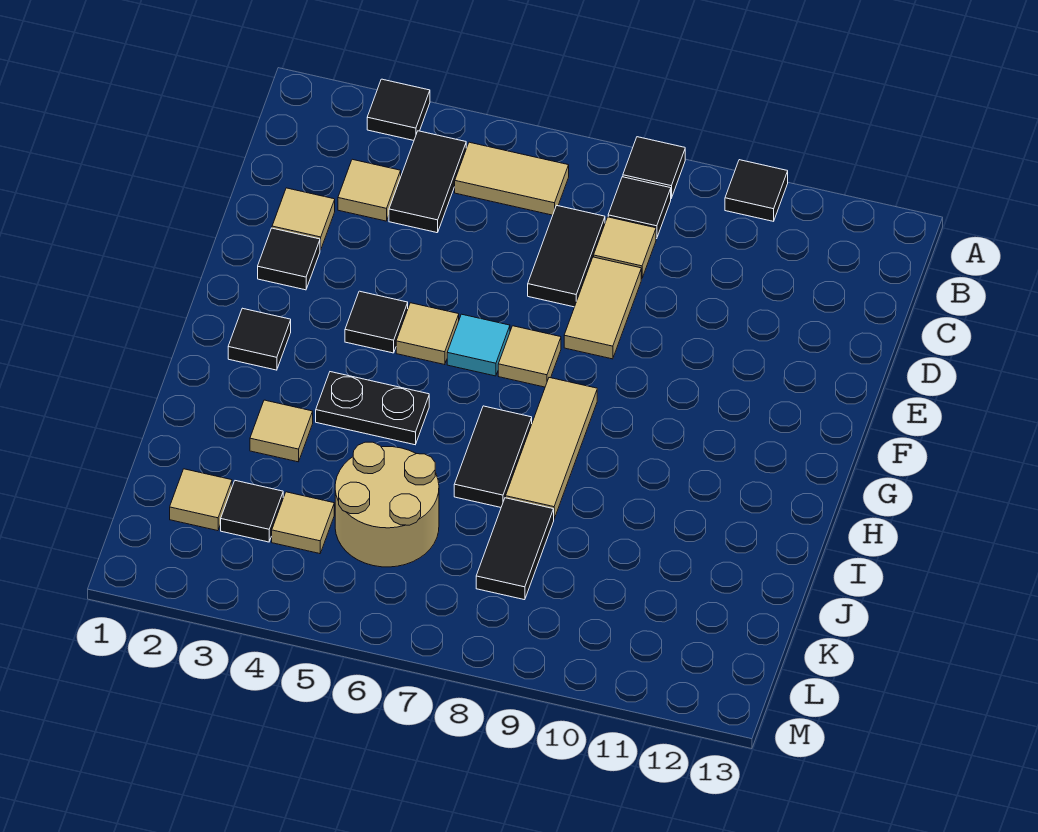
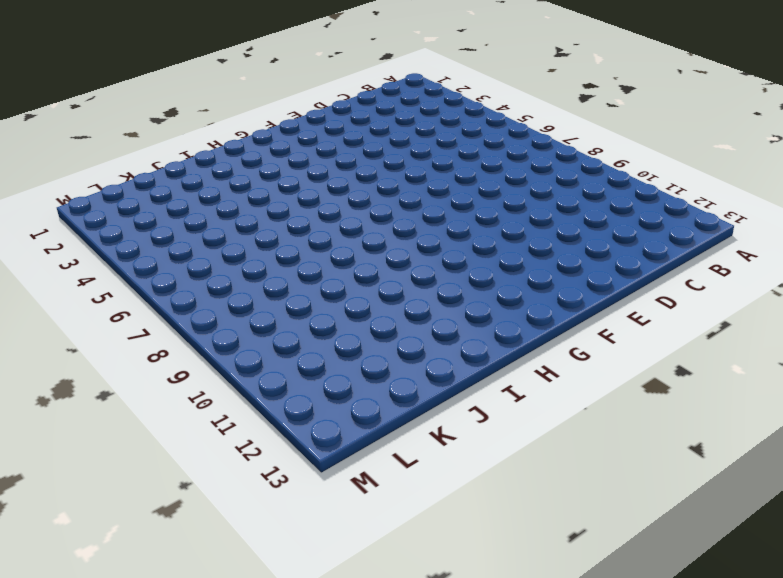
none -> black 1x1 tile [367,79,430,140]
none -> black 1x1 tile [623,137,685,198]
none -> black 1x1 tile [725,160,788,221]

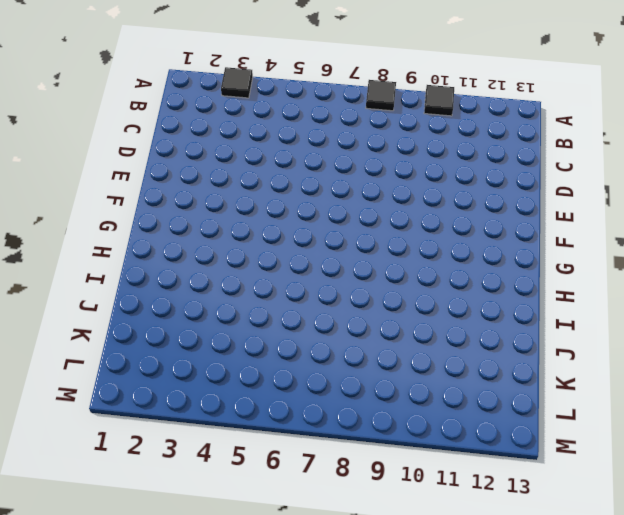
none -> black 1x2 tile [389,131,466,233]
none -> tan 1x2 tile [455,142,569,215]
none -> black 1x1 tile [608,177,671,239]

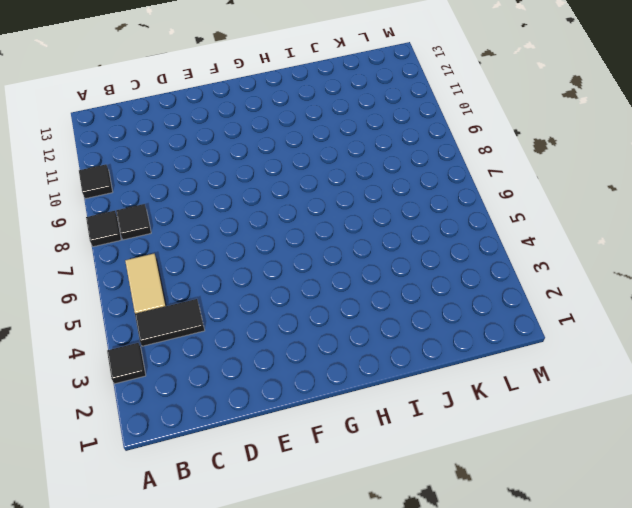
none -> tan 1x1 tile [338,159,401,221]
none -> black 1x2 tile [528,206,605,307]
none -> tan 1x1 tile [594,217,656,279]

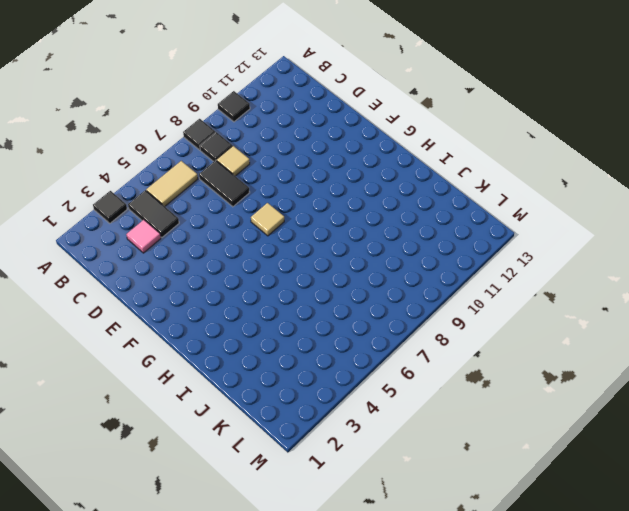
pink 1x1 tile [126,220,161,253] -> tan 1x1 tile [338,159,401,221]
none -> tan 1x1 tile [272,188,335,250]
none -> tan 1x2 tile [564,257,641,359]
none -> black 1x1 tile [258,228,320,290]

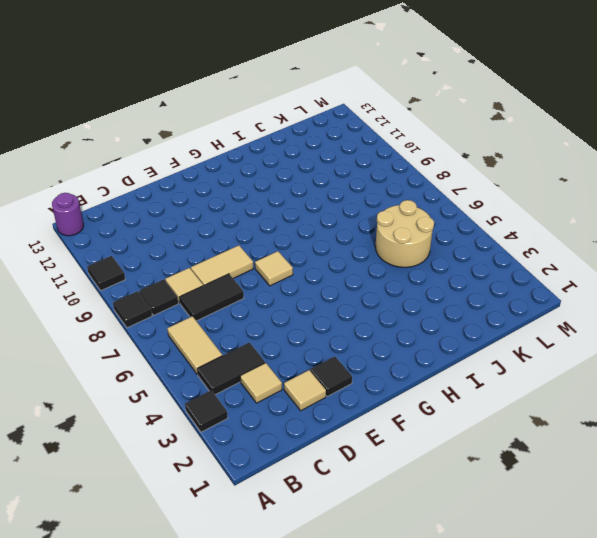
purple 1x1 round brick [52,193,84,236] -> none
none -> black 1x1 tile [345,291,408,353]
none -> tan 1x1 tile [396,303,459,365]
none -> cyan 1x1 tile [447,314,510,376]

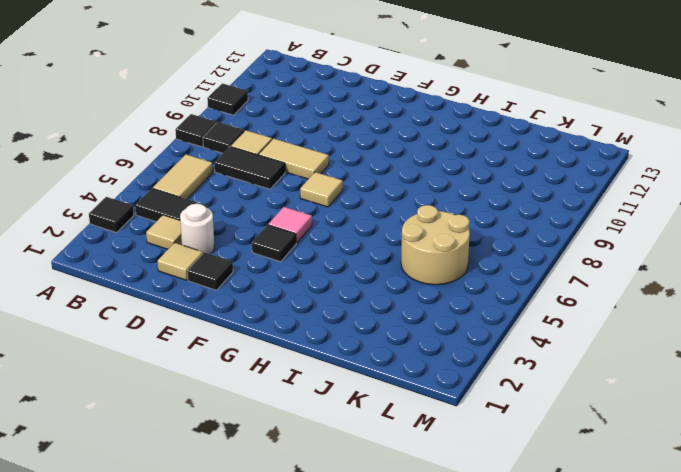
white 1x1 round brick [180,204,214,254] -> none
pink 1x1 tile [268,207,312,243] -> tan 1x1 tile [396,303,459,365]
none -> cyan 1x1 tile [447,314,510,376]
none -> black 1x1 tile [228,308,291,370]
none -> tan 1x3 tile [506,378,597,518]

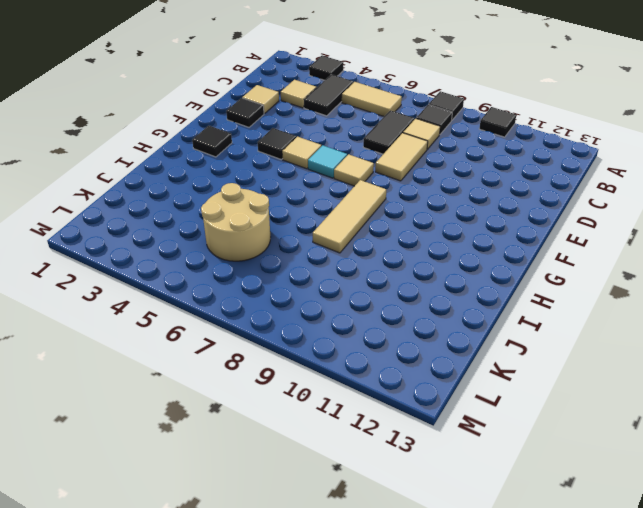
none -> black 1x2 plate [316,372,429,445]
none -> black 1x2 tile [454,406,532,507]
none -> tan 1x1 tile [250,400,313,462]

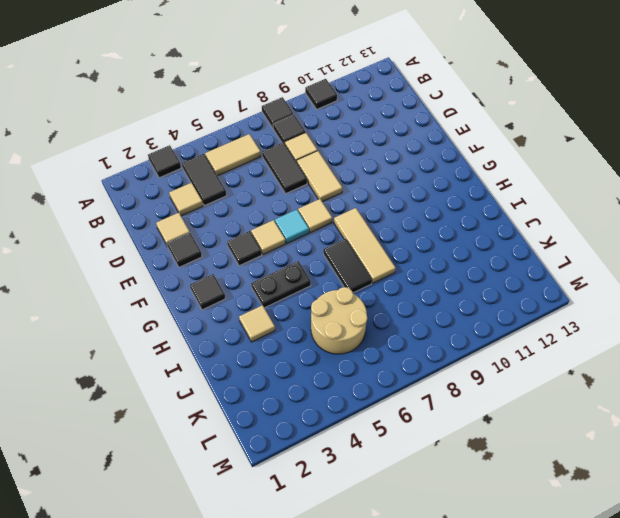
none -> black 1x2 tile [476,498,554,600]
none -> tan 1x1 tile [170,469,232,531]
none -> black 1x1 tile [221,481,283,542]

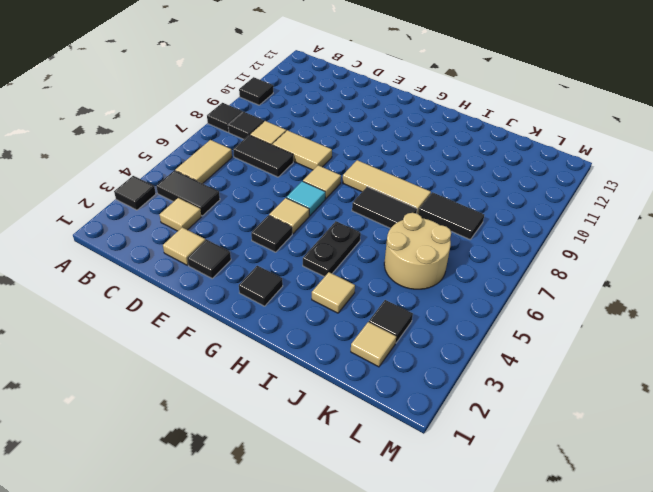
none -> tan 1x1 tile [272,492,334,554]

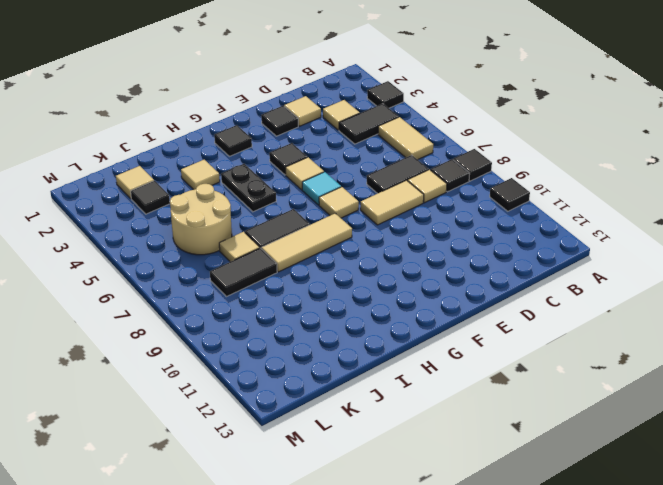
tan 1x1 tile [219,232,260,262] -> tan 1x1 tile moved to [272,492,334,554]

